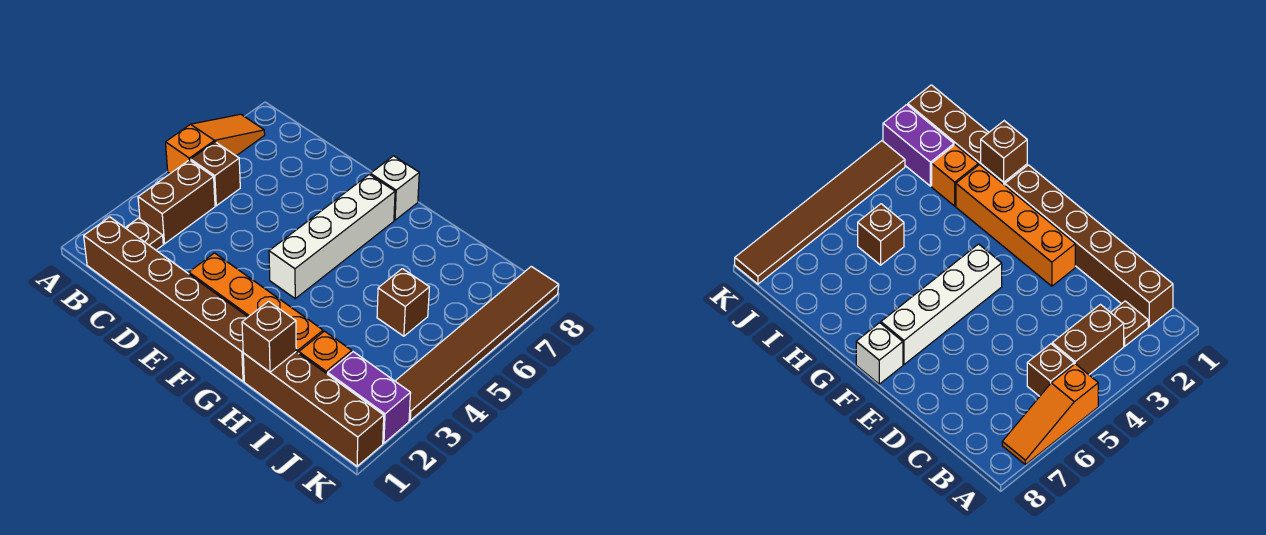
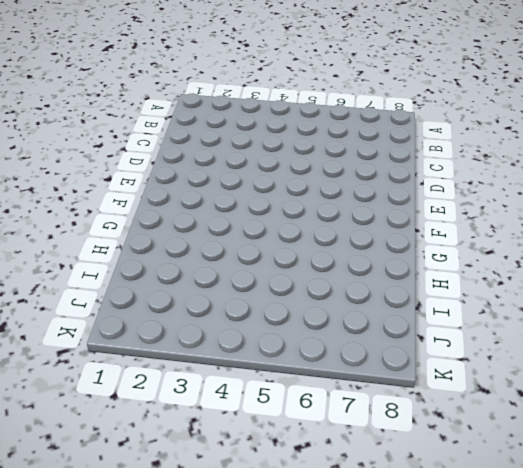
none -> orange 1x3 slope [166,114,265,173]
none -> brown 1x6 brick [84,217,248,381]
none -> brown 1x1 plate [125,218,163,250]

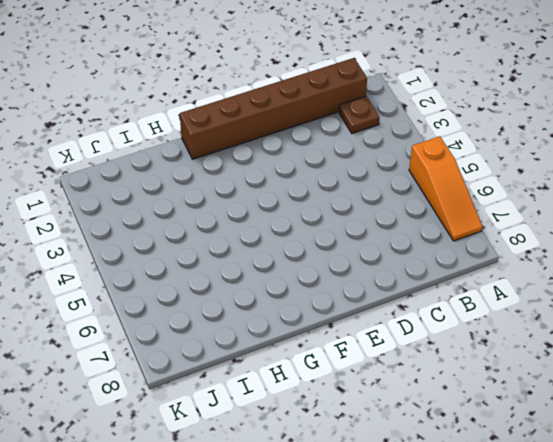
none -> brown 1x2 brick [138,160,215,244]
none -> brown 1x1 brick [191,142,240,206]
none -> orange 1x4 brick [189,253,323,353]

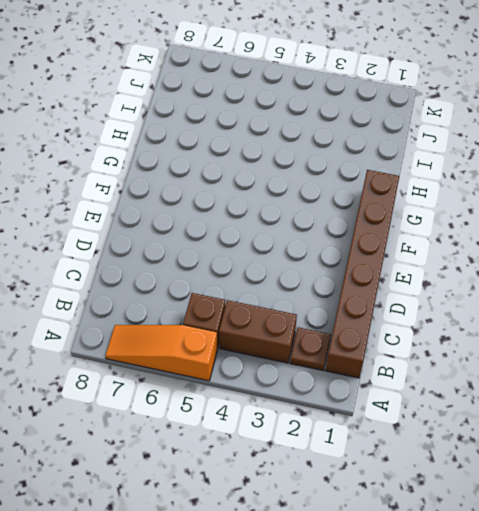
none -> orange 1x4 brick [189,253,323,353]
none -> white 1x4 brick [269,174,395,298]
none -> white 1x1 brick [370,156,419,220]

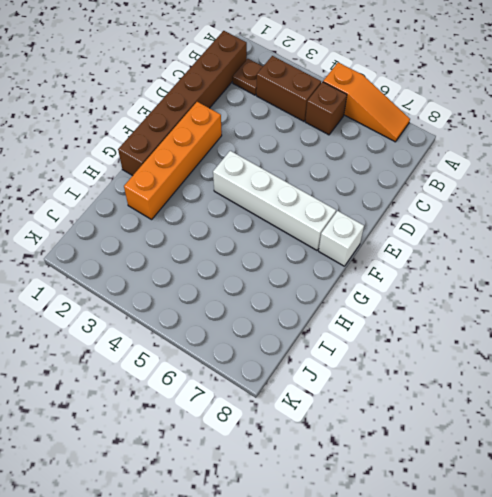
none -> brown 1x4 brick [243,352,384,466]
none -> orange 1x1 brick [299,331,352,374]
none -> brown 1x1 brick [377,269,429,336]

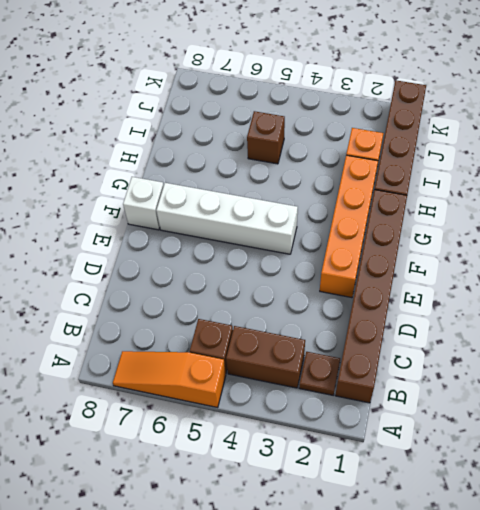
none -> purple 1x2 brick [328,352,411,443]
none -> brown 1x6 tile [395,266,559,420]
none -> brown 1x1 brick [242,301,296,372]

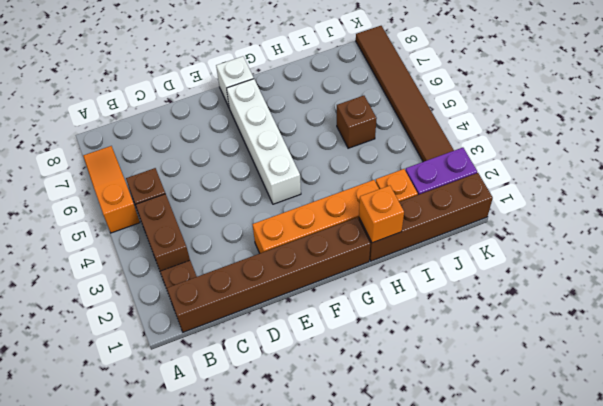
orange 1x1 brick [359,186,404,243] -> brown 1x1 brick [242,301,296,372]

